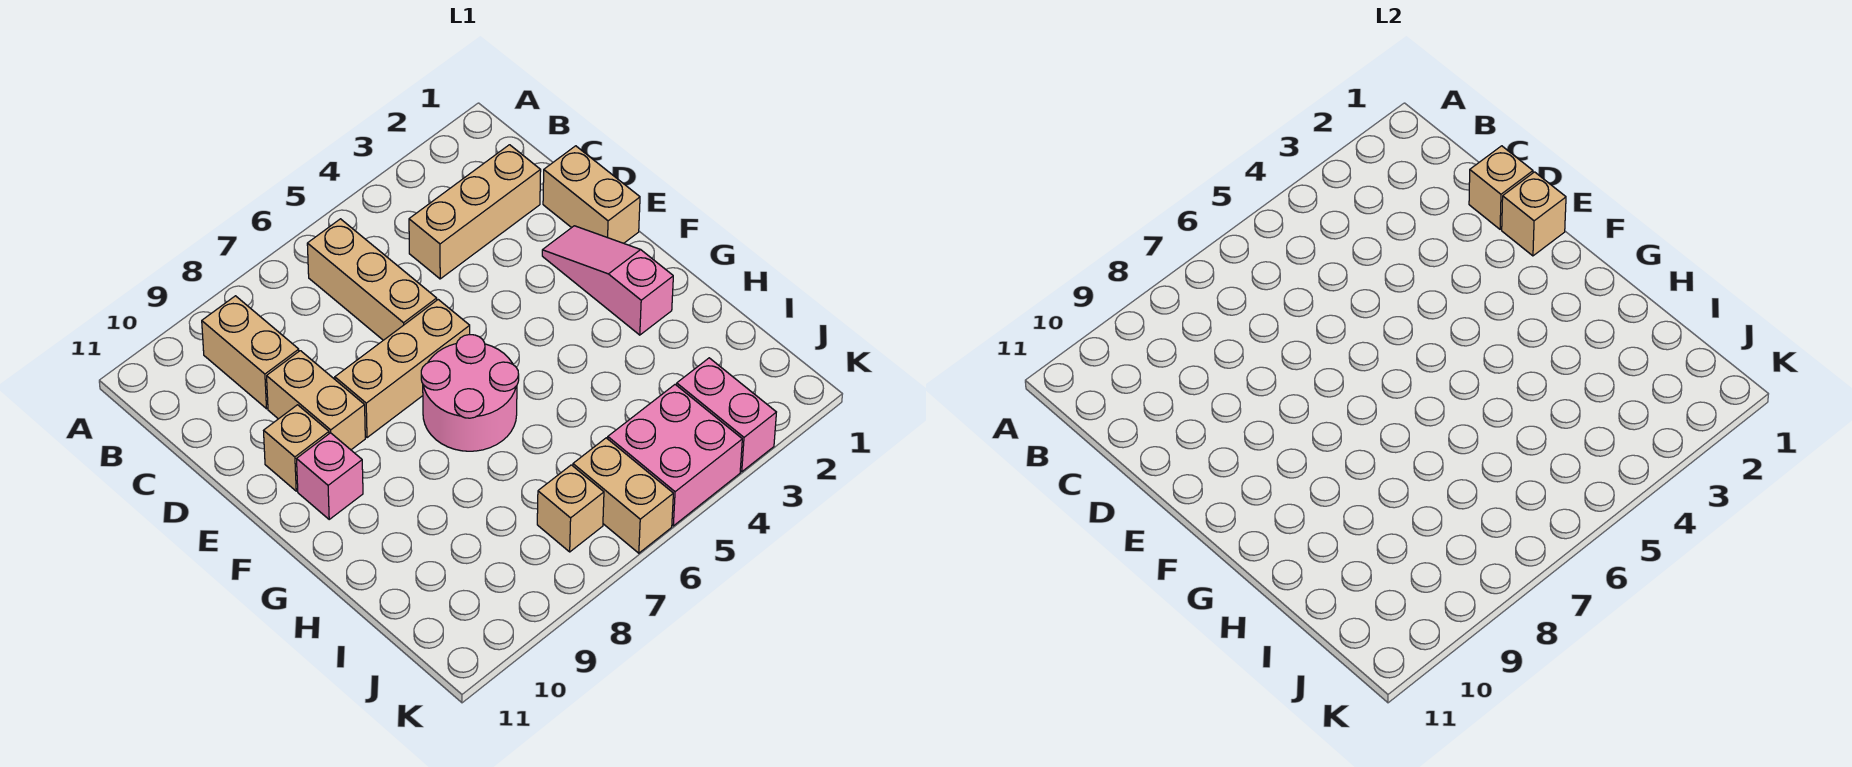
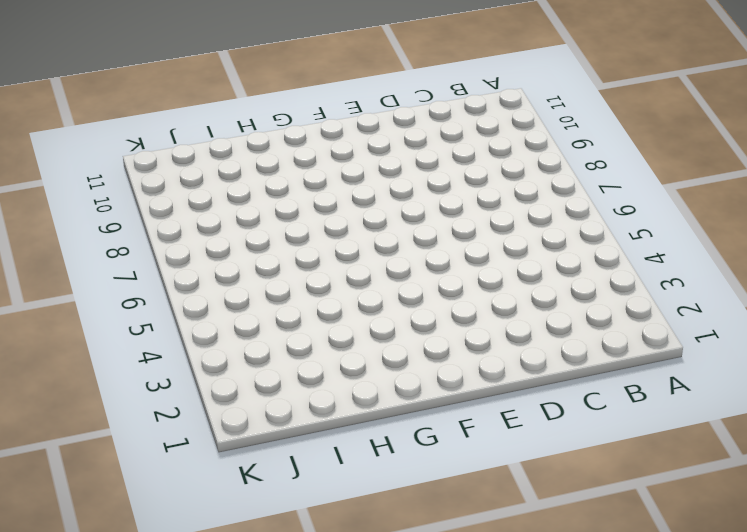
none -> tan 1x3 brick [307,219,437,340]
none -> tan 1x2 brick [202,296,299,409]
none -> tan 1x3 brick [409,145,541,279]

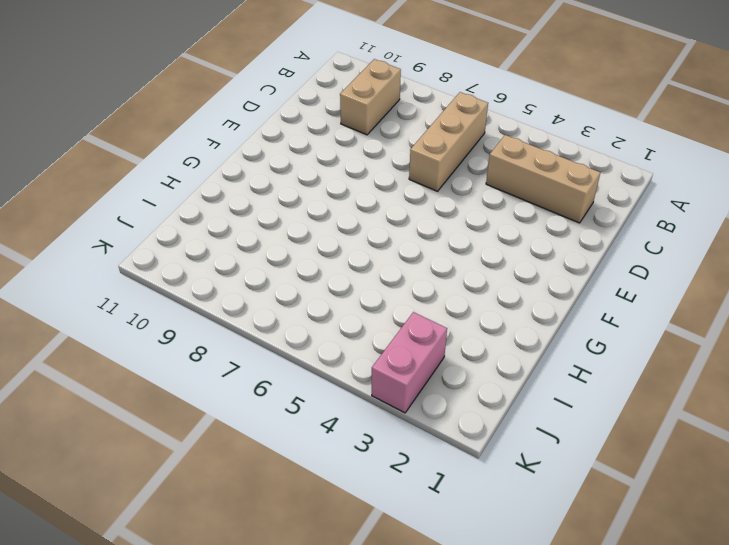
none -> tan 1x2 brick [543,146,640,243]
none -> tan 1x2 brick [267,351,365,450]
none -> pink 1x3 slope [542,226,673,335]

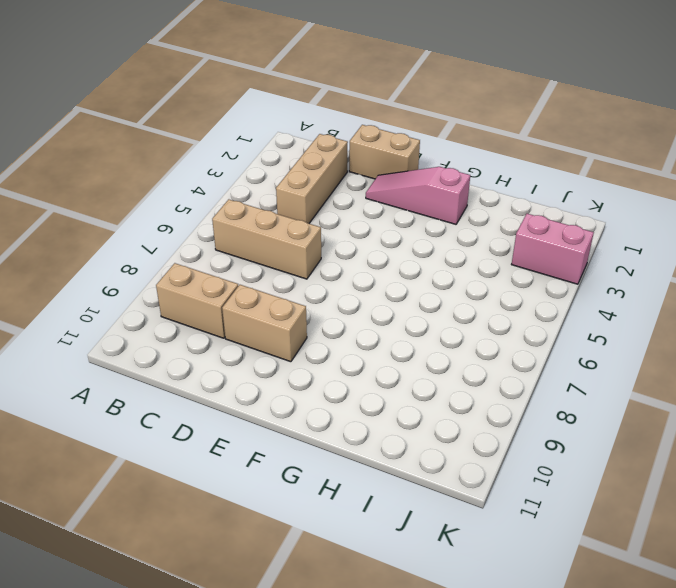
none -> tan 1x3 brick [335,300,470,438]
none -> tan 1x1 brick [264,405,329,491]
none -> pink 2x2 round brick [421,335,519,451]

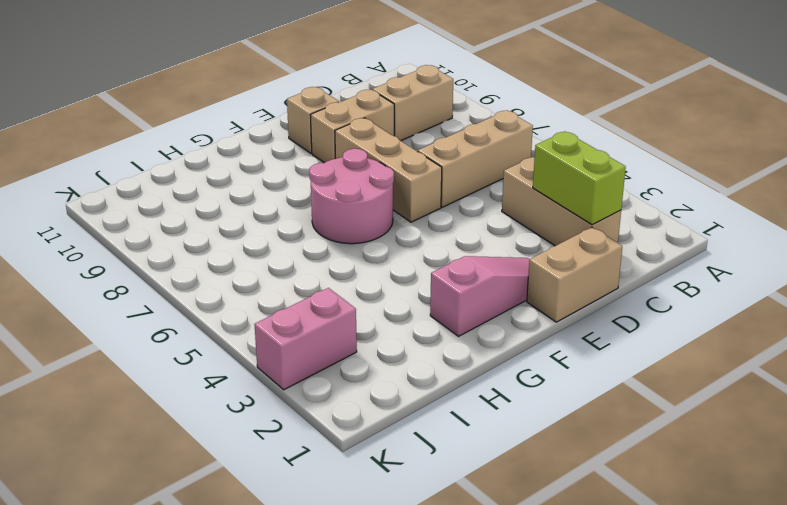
lime 1x2 brick [533,131,626,225] -> none
none -> pink 1x1 brick [297,433,363,519]
none -> pink 2x2 brick [608,385,742,526]
none -> tan 1x2 brick [573,438,673,553]

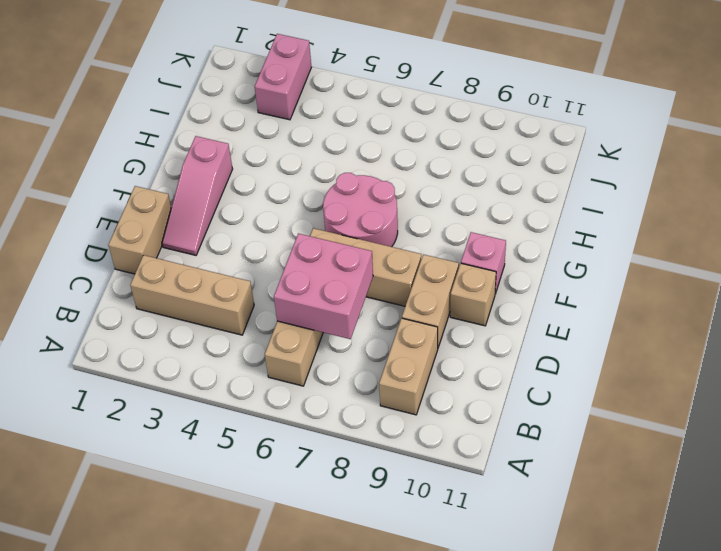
pink 2x2 brick [274,233,373,339] -> pink 2x2 brick moved to [608,385,742,526]
none -> tan 1x2 brick [573,438,673,553]
none -> tan 1x1 brick [537,465,604,552]
none -> tan 1x1 brick [1469,146,1533,229]

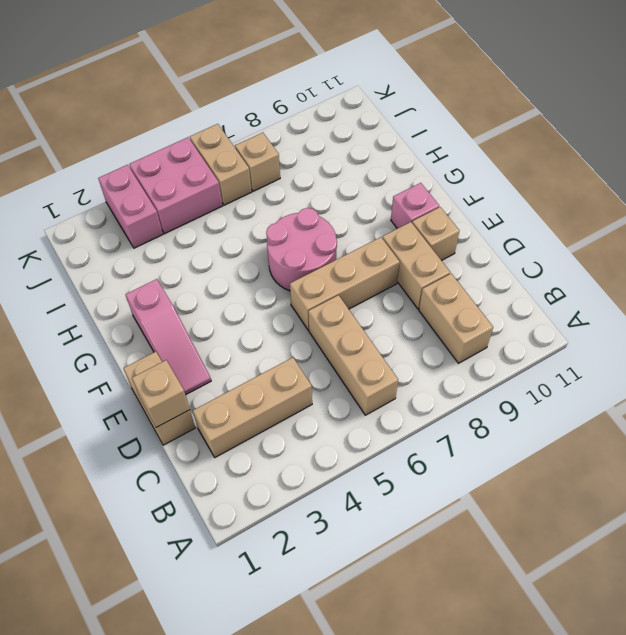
none -> tan 1x1 brick [1502,172,1566,256]

